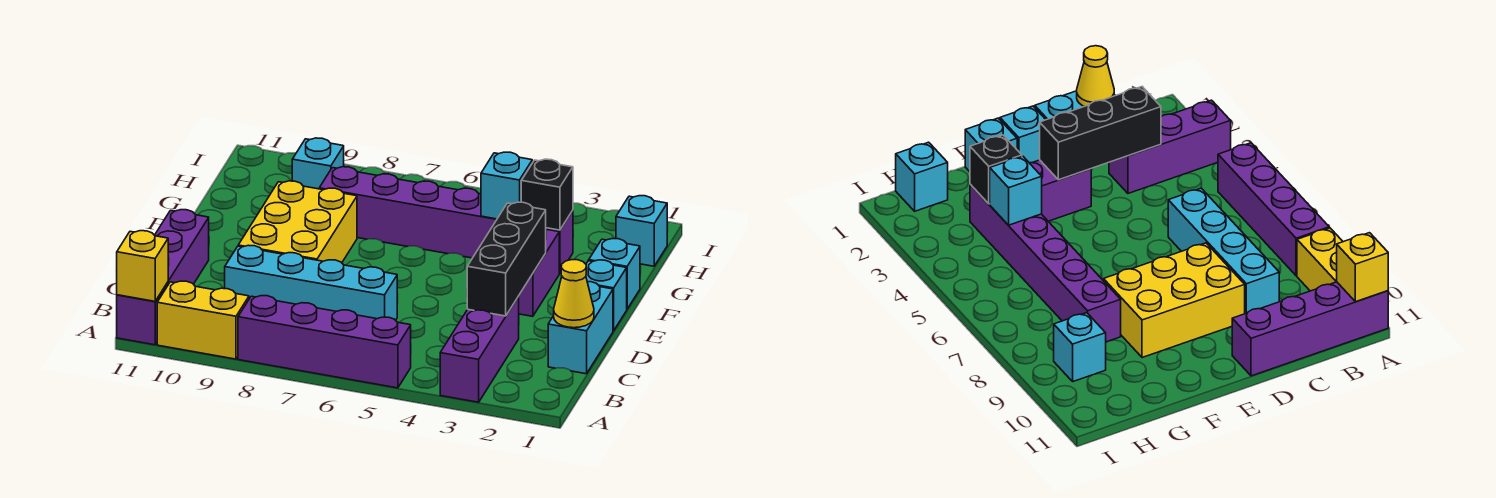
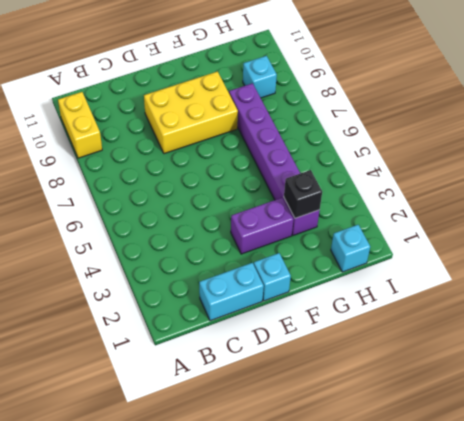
none -> purple 1x3 brick [440,297,519,402]
none -> purple 1x4 brick [238,296,411,388]
none -> purple 1x4 brick [117,210,209,345]

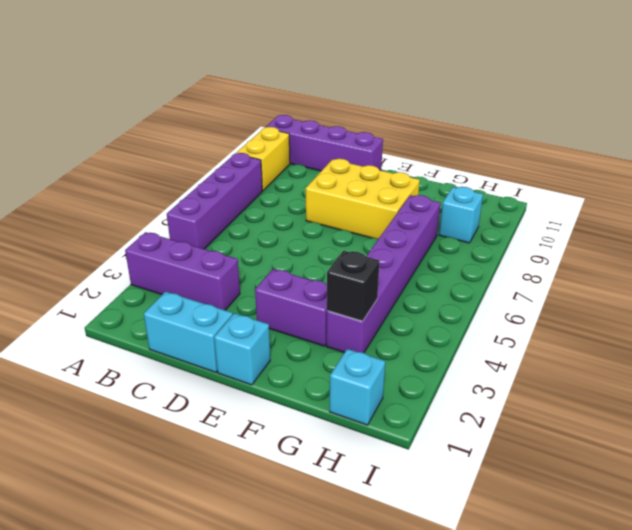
none -> cyan 1x4 brick [225,245,397,320]
none -> cyan 1x1 brick [589,238,640,309]
none -> yellow 1x1 brick [117,231,168,301]

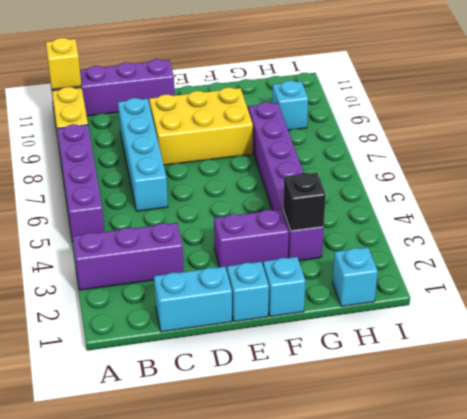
none -> yellow 1x1 cone [554,260,594,328]
none -> black 1x3 brick [467,202,546,316]
none -> cyan 1x1 brick [481,152,532,219]

